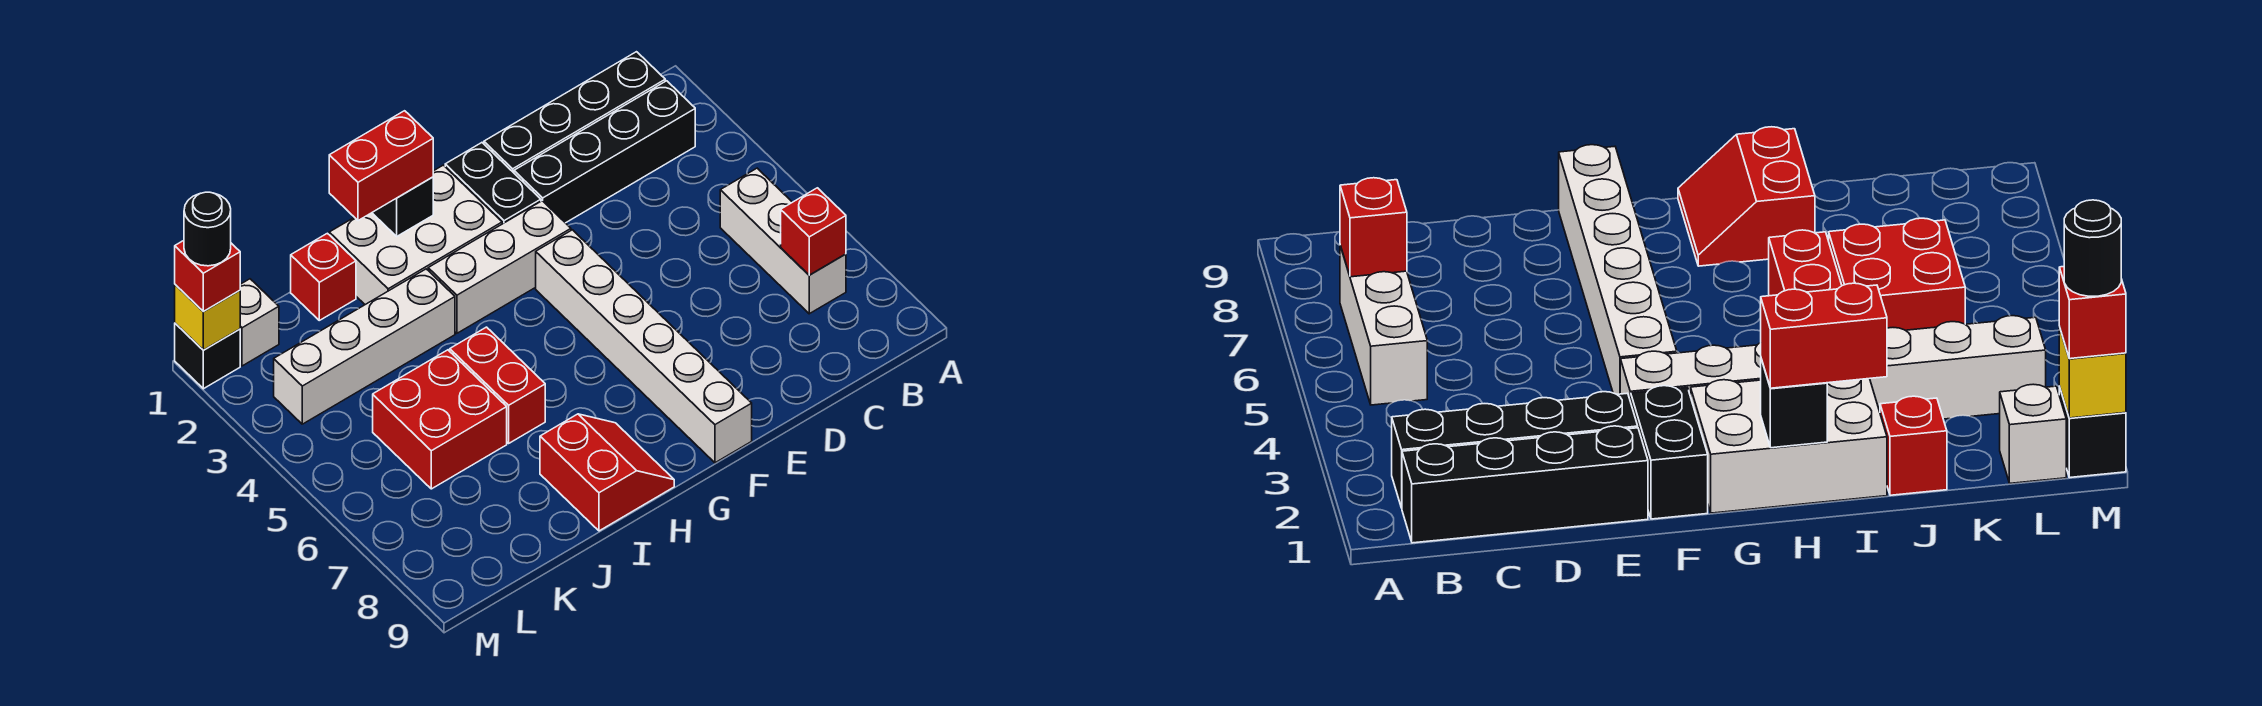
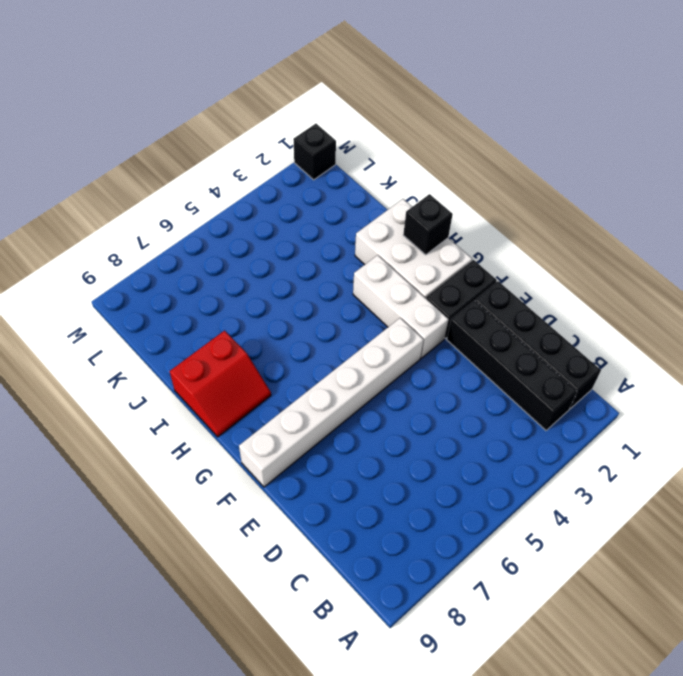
none -> white 1x3 brick [720,168,846,314]
none -> white 1x4 brick [274,269,455,424]
none -> red 1x2 brick [450,327,545,443]

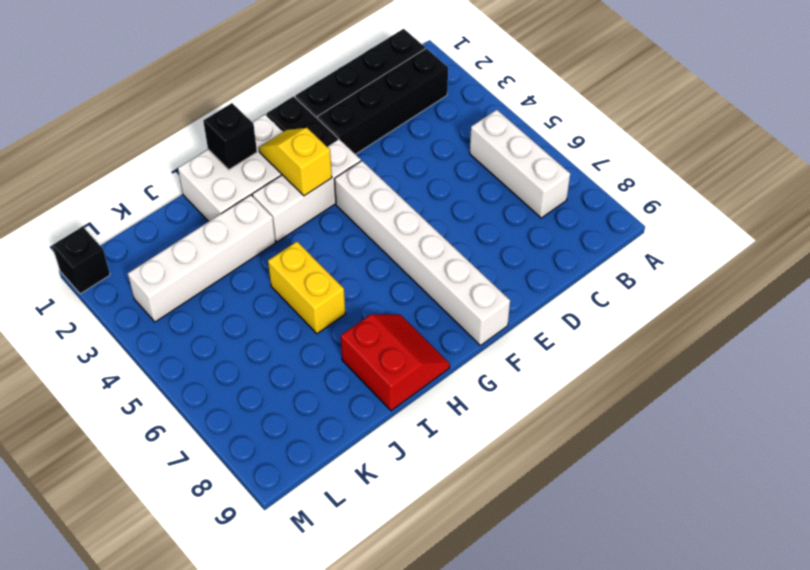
yellow 1x2 slope [259,128,332,196] -> none
yellow 1x2 brick [268,242,345,334] -> red 1x2 brick [450,327,545,443]
none -> red 1x1 brick [291,233,356,320]
none -> red 2x2 brick [373,350,507,489]
none -> white 1x1 brick [240,279,279,366]

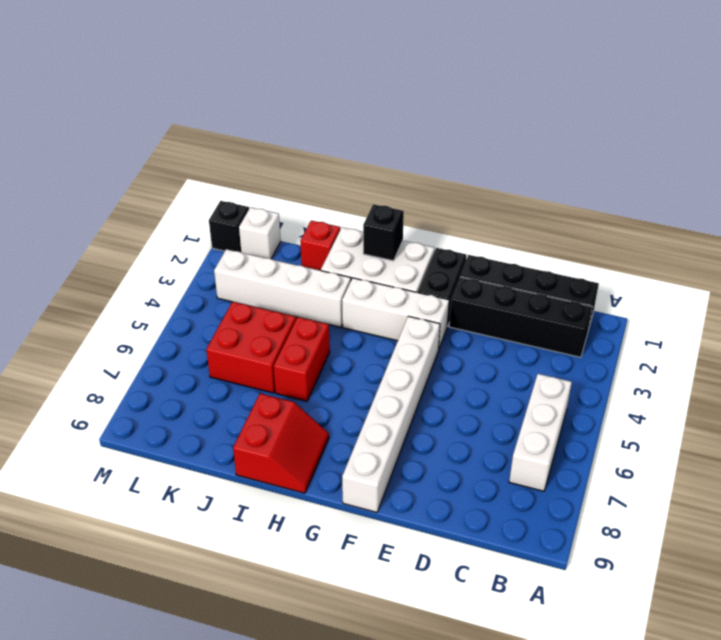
none -> red 1x1 brick [781,188,846,275]
none -> yellow 1x1 brick [175,285,240,350]
none -> red 1x2 brick [329,111,433,221]

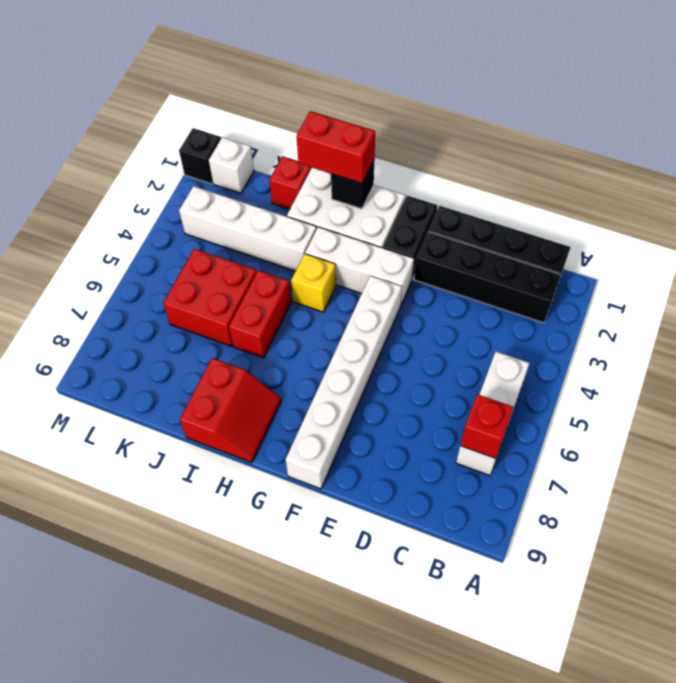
yellow 1x1 brick [291,254,336,312] -> yellow 1x1 brick moved to [175,285,240,350]
none -> red 1x1 brick [175,241,240,312]
none -> black 1x1 round brick [184,192,231,266]

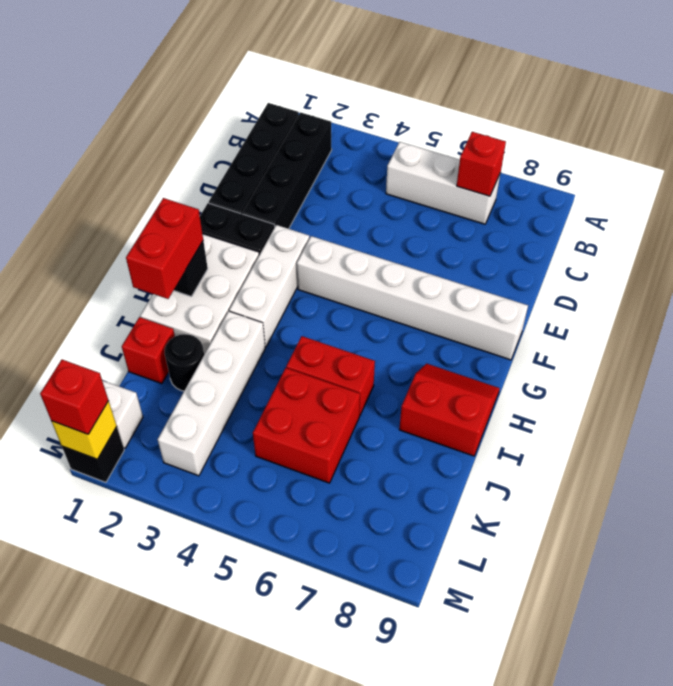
black 1x1 round brick [165,334,204,391] -> black 1x1 round brick moved to [184,192,231,266]

